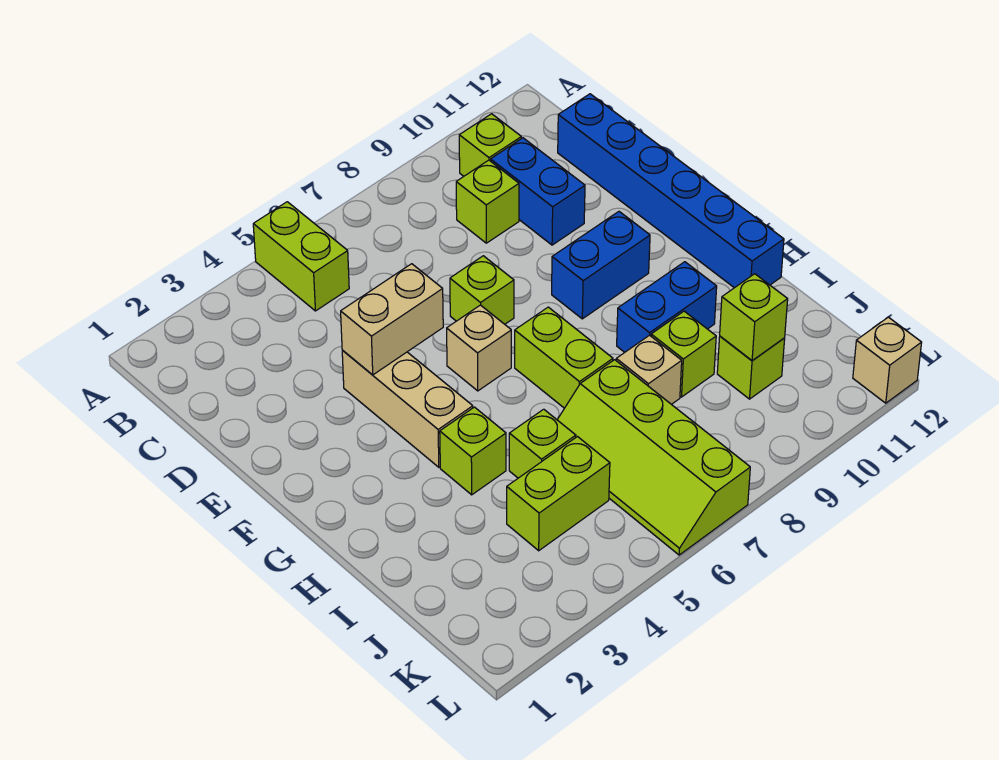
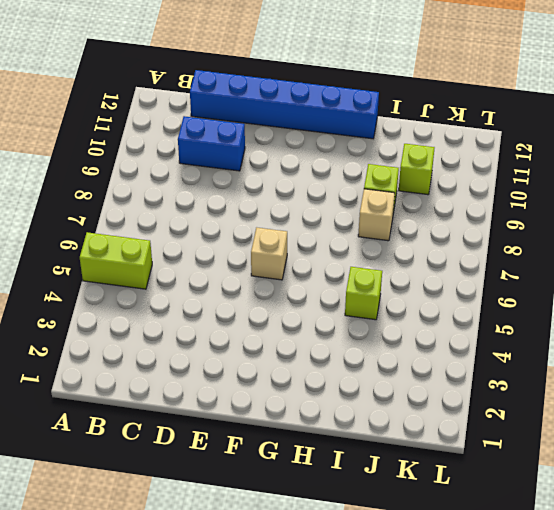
none -> lime 1x1 brick [459,114,521,176]
none -> lime 1x1 brick [456,160,519,243]
none -> tan 1x3 brick [342,350,473,467]

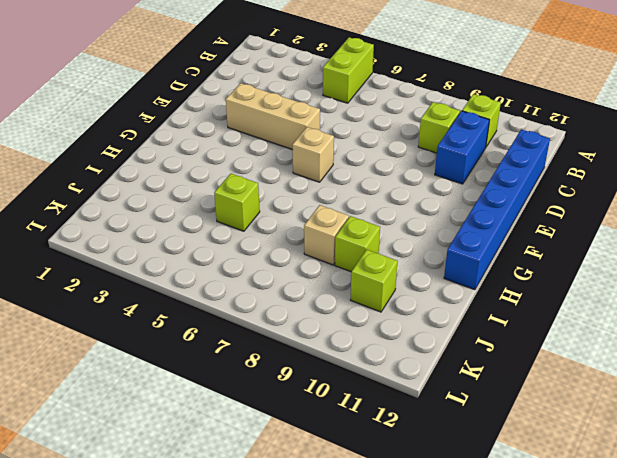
tan 1x3 brick [226,83,320,150] -> tan 1x3 brick turned to [342,350,473,467]
none -> lime 1x1 brick [450,256,514,324]
none -> blue 1x2 brick [552,212,650,319]
none -> lime 1x2 brick [515,307,613,408]

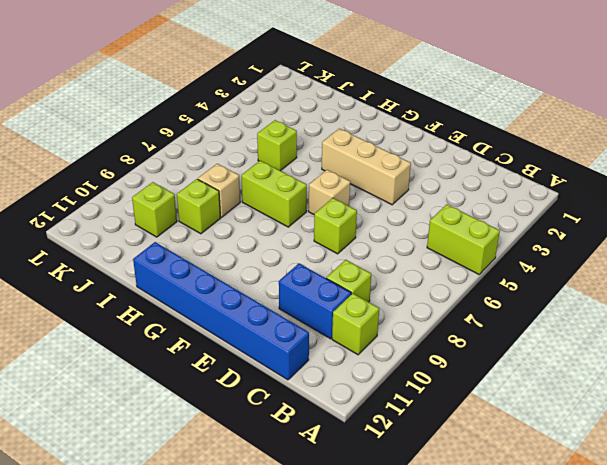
none -> blue 1x2 brick [552,212,650,319]
none -> lime 1x1 brick [440,407,506,495]
none -> blue 1x2 brick [617,262,717,352]

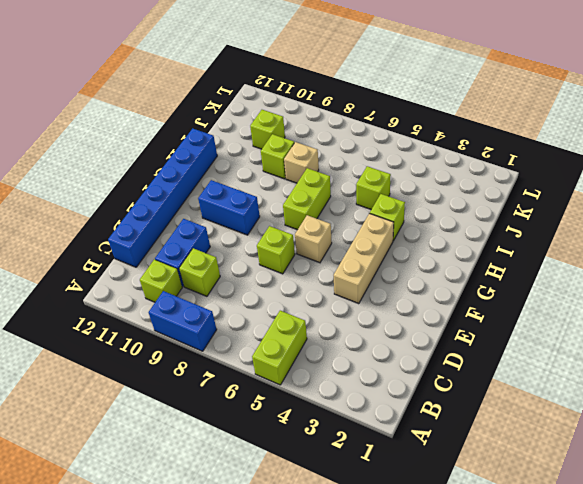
blue 1x2 brick [149,291,217,351] -> blue 1x2 brick moved to [617,262,717,352]
none -> lime 2x4 slope [557,360,750,555]
none -> lime 1x2 brick [507,437,610,551]
none -> tan 1x1 brick [853,317,922,403]

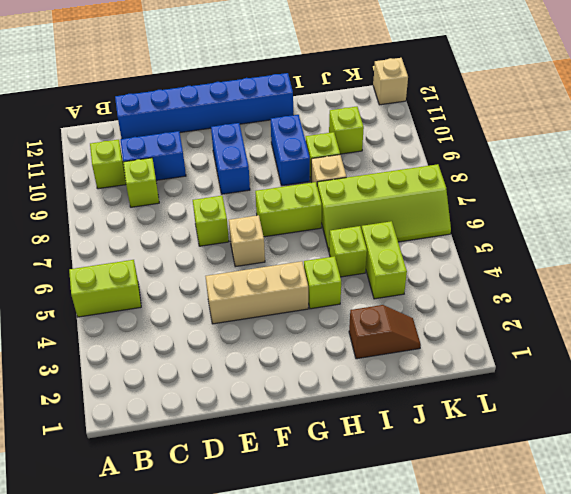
brown 1x2 slope [349,305,421,359] -> none
none -> tan 1x2 brick [341,264,443,375]
none -> lime 1x1 brick [720,274,788,361]

